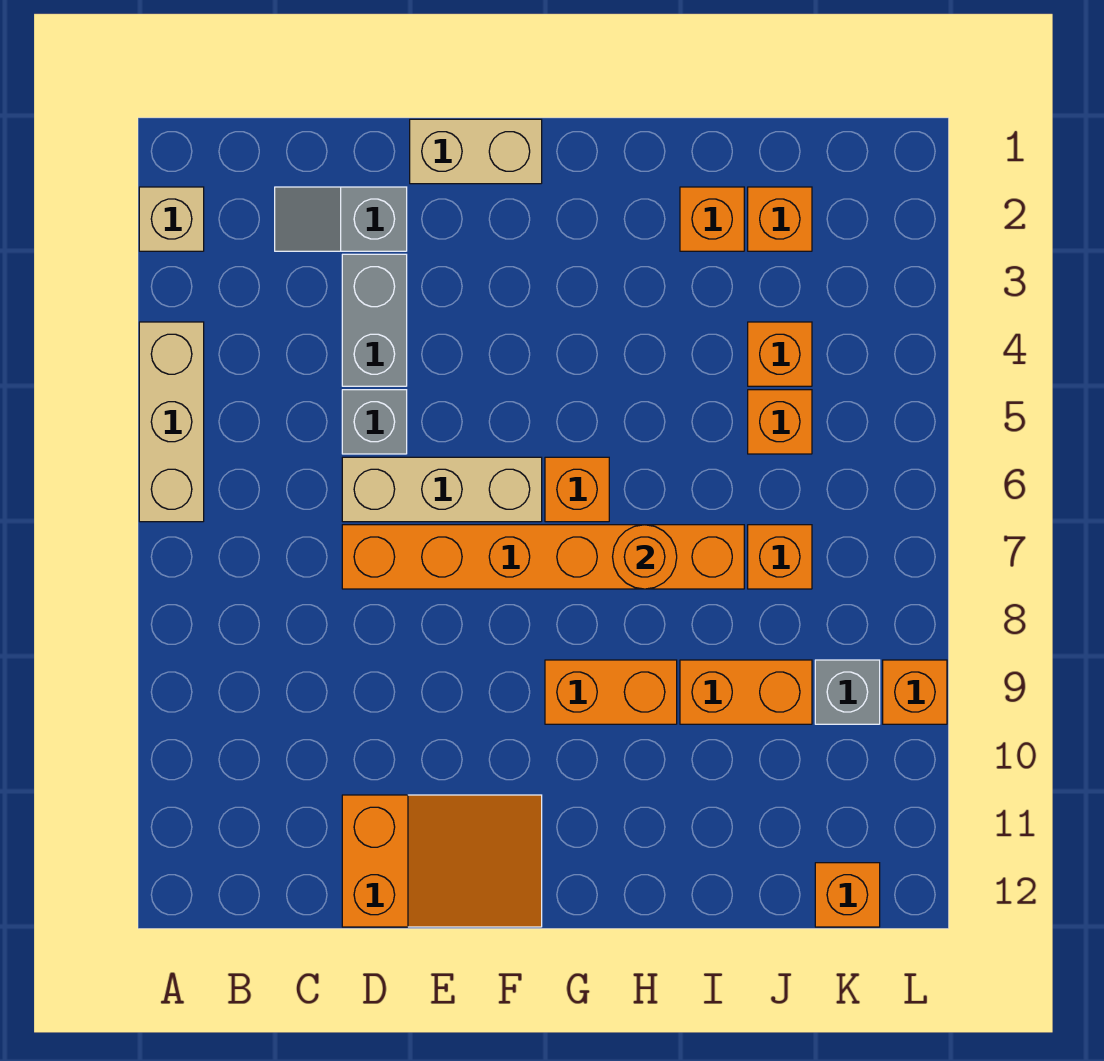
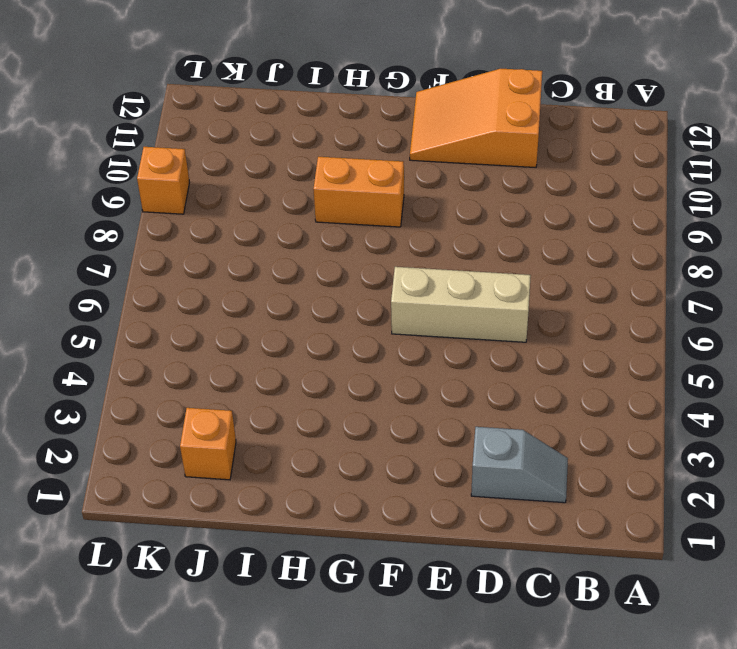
none -> tan 1x1 brick [139,187,204,251]
none -> tan 1x3 brick [139,322,204,522]
none -> grey 1x2 brick [342,254,407,386]

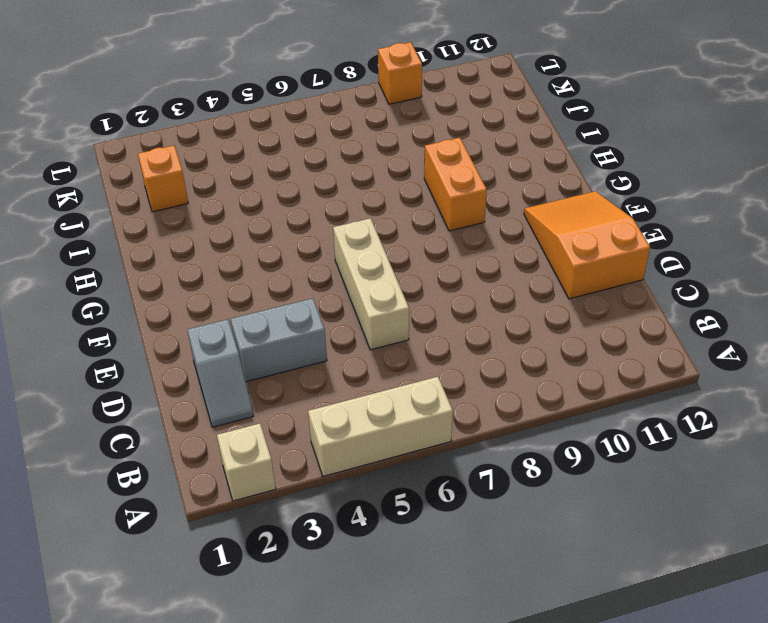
none -> grey 1x1 brick [342,390,407,454]
none -> orange 1x6 brick [342,525,744,589]
none -> tan 1x2 brick [410,119,542,184]

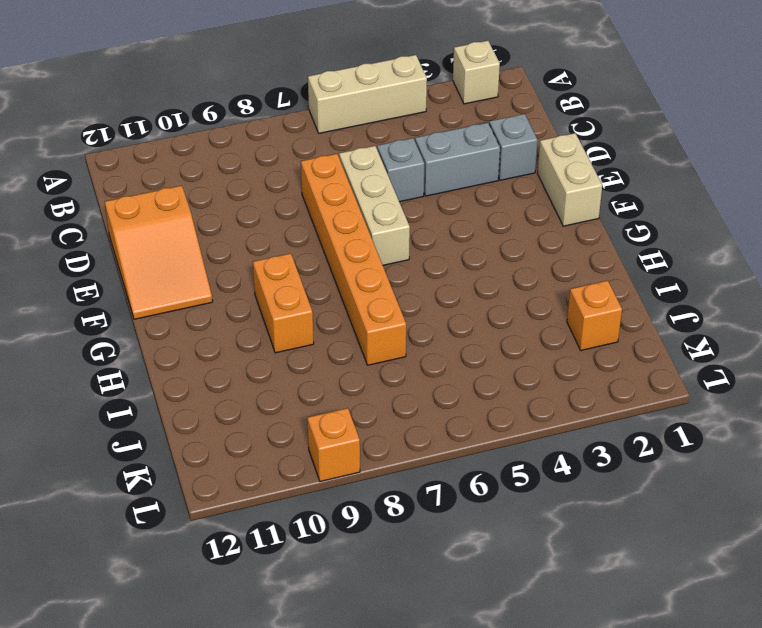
none -> orange 1x1 brick [545,457,609,522]
none -> orange 1x1 brick [680,187,744,251]
none -> orange 1x2 brick [680,660,812,724]

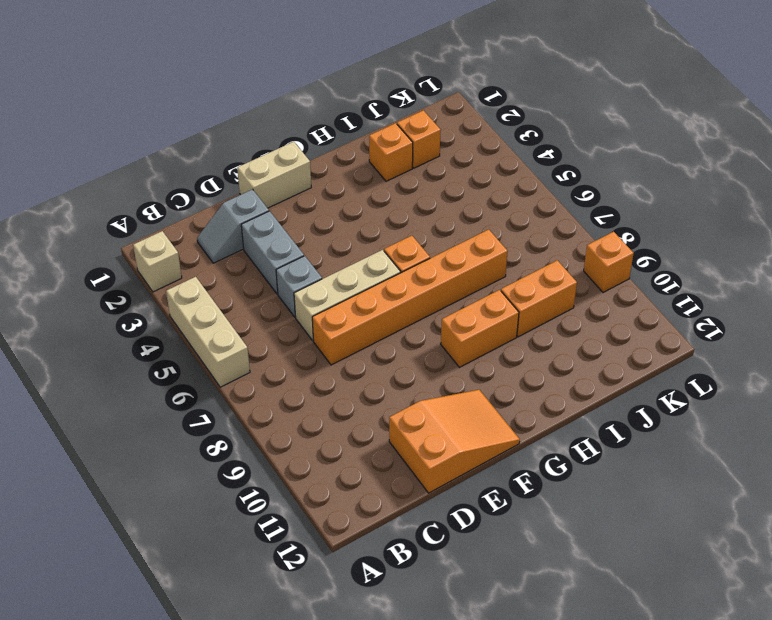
none -> orange 1x1 brick [748,322,812,386]
none -> orange 1x1 brick [748,390,812,454]
none -> orange 1x1 brick [748,525,812,589]

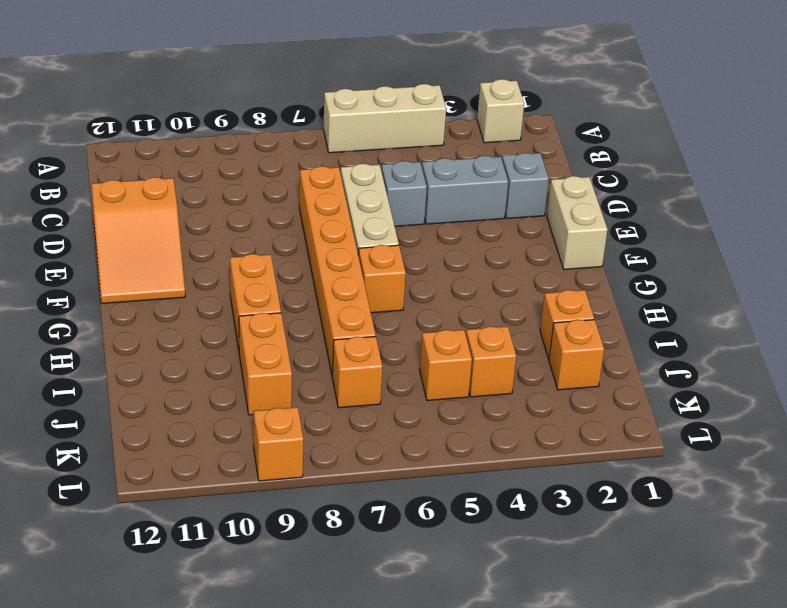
none -> grey 1x1 brick [815,660,880,724]
none -> orange 1x1 brick [815,863,880,927]
none -> orange 1x1 round brick [613,525,677,589]

